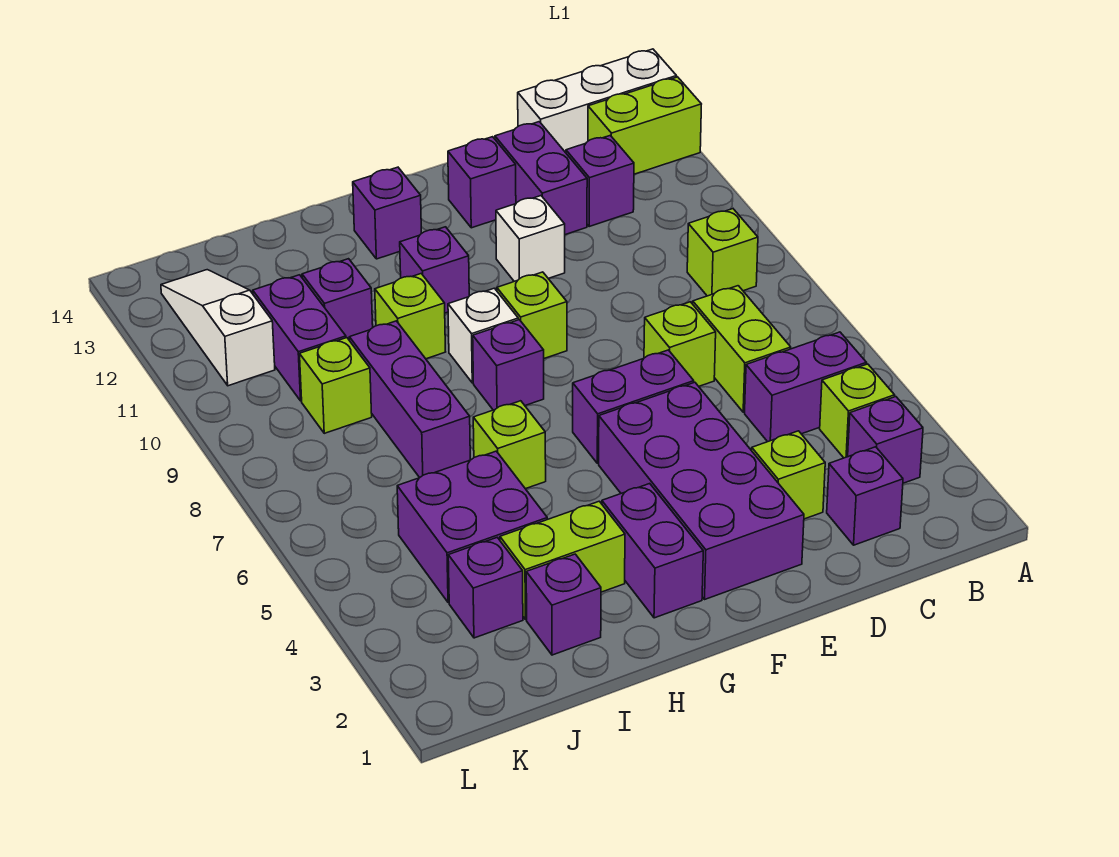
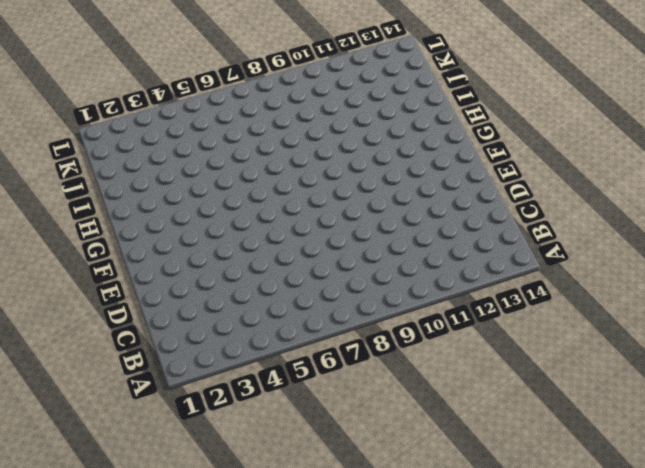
none -> lime 1x2 brick [588,77,701,174]
none -> white 1x3 brick [518,49,677,153]
none -> purple 1x1 brick [848,397,923,483]
none -> lime 1x1 brick [820,364,895,458]

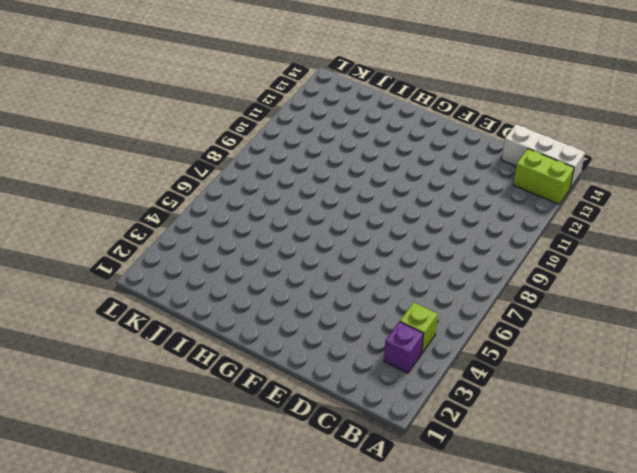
none -> purple 1x2 brick [745,332,866,442]
none -> lime 1x1 brick [687,209,758,296]
none -> purple 1x1 brick [827,447,903,545]
none -> lime 1x2 brick [693,286,791,412]

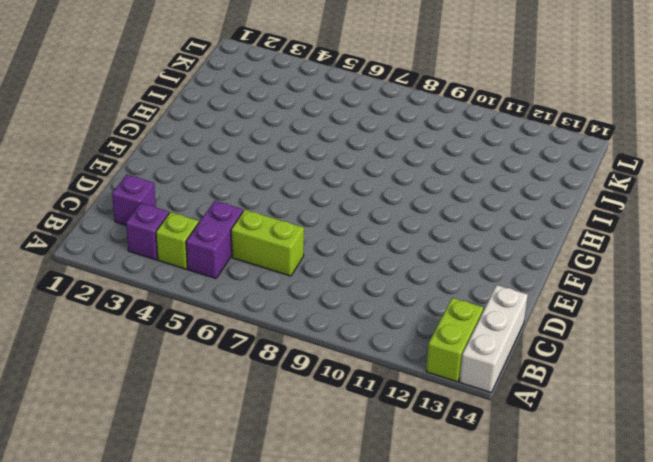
none -> lime 1x1 brick [687,209,758,296]
none -> purple 1x1 brick [566,135,634,226]
none -> lime 1x1 brick [752,431,825,519]
none -> lime 1x1 brick [644,302,716,386]

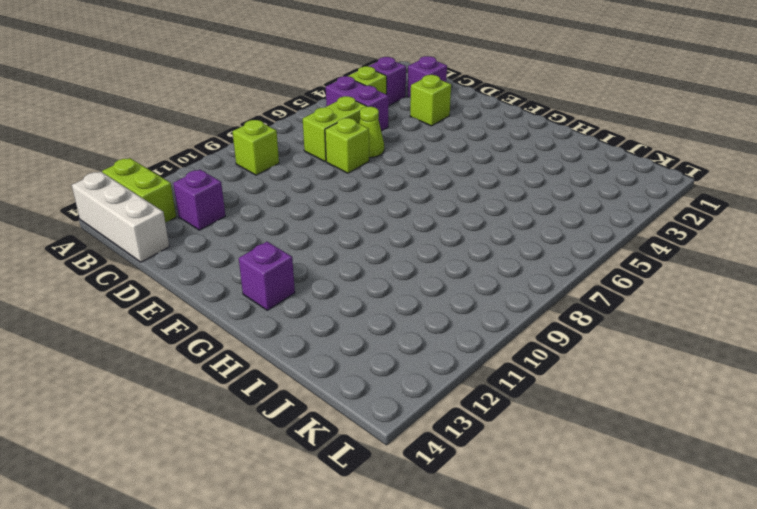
lime 1x1 cone [359,107,384,158] -> none
none -> purple 1x2 brick [495,122,587,235]
none -> purple 2x4 brick [599,382,804,599]
none -> purple 1x2 brick [573,350,694,463]
none -> white 1x1 brick [496,196,565,281]

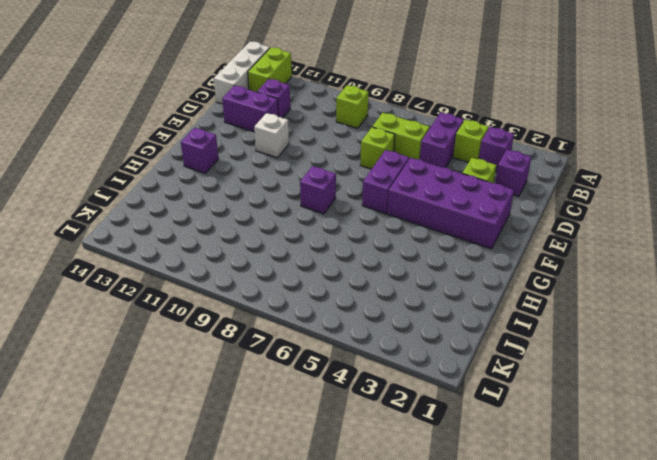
none -> purple 1x1 brick [448,137,516,228]
none -> lime 1x1 brick [497,272,567,358]
none -> purple 1x2 brick [602,484,703,618]
none -> white 1x1 brick [448,288,518,383]

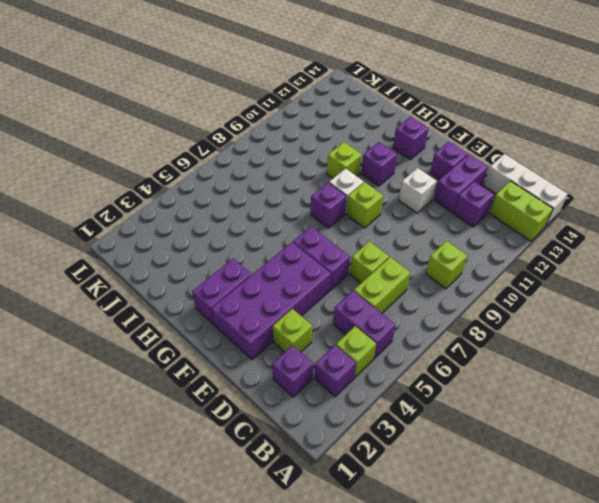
none -> lime 1x2 brick [500,501,625,619]
none -> lime 1x1 brick [473,401,546,489]
none -> purple 1x1 brick [526,554,601,655]
none -> purple 2x2 brick [397,451,547,603]

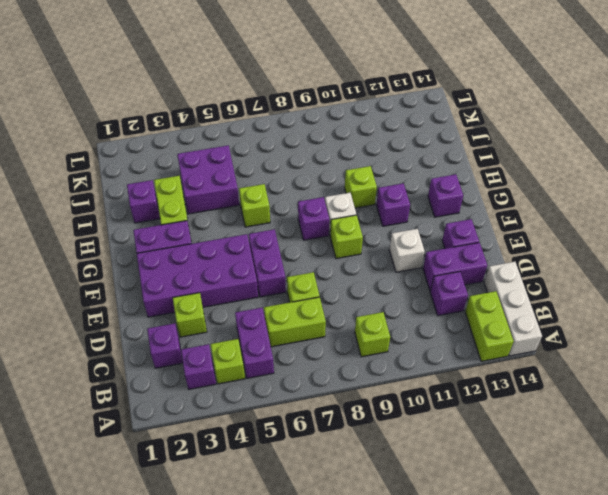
none -> purple 1x3 brick [349,321,470,478]
none -> purple 1x1 brick [302,259,373,341]
none -> purple 1x1 brick [448,537,523,638]
none -> lime 1x1 brick [300,338,372,433]

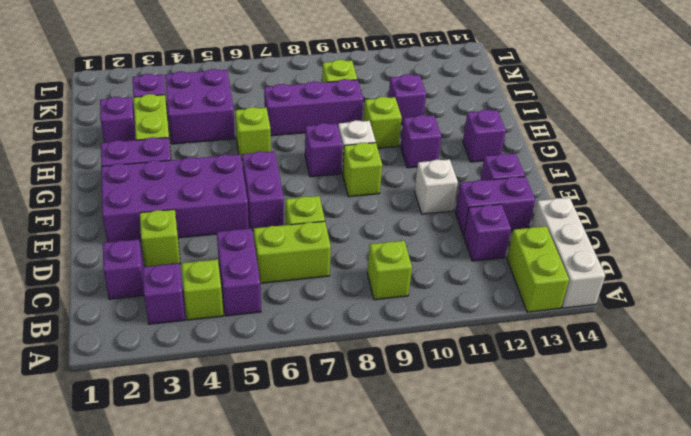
none -> purple 1x2 brick [253,275,346,401]
none -> white 1x3 slope [161,270,275,386]

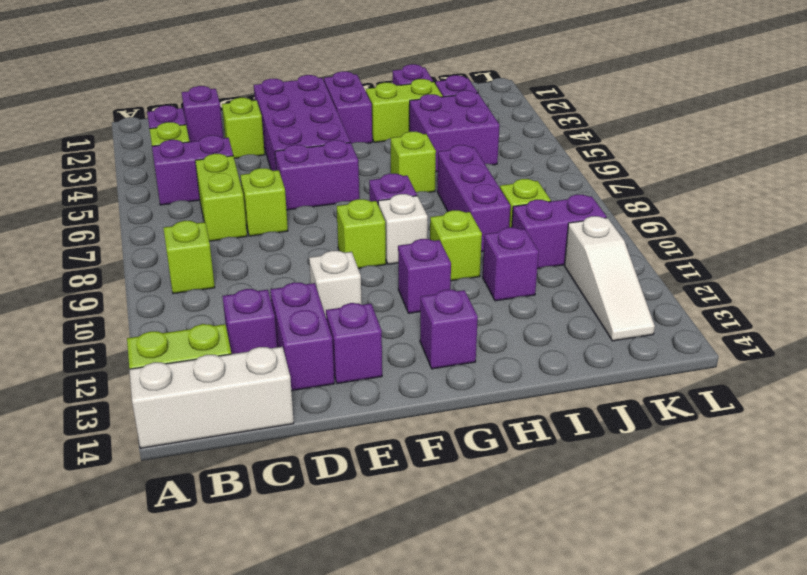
purple 1x2 brick [512,195,607,269] -> purple 1x2 brick turned to [253,275,346,401]

